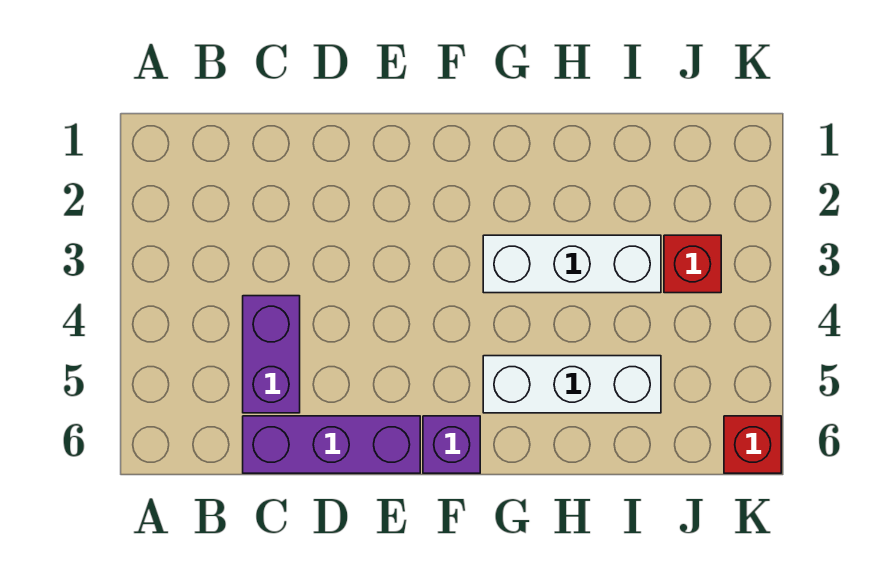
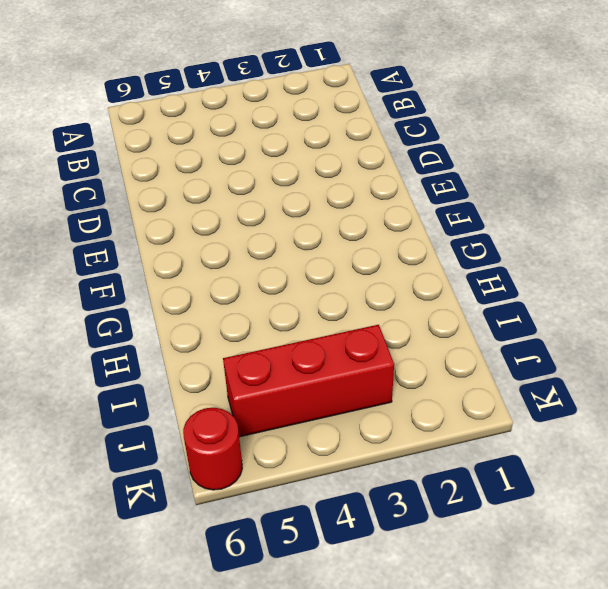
red 1x3 brick [223,325,394,437] -> red 1x1 brick [664,235,721,293]
red 1x1 round brick [183,408,242,490] -> red 1x1 brick [724,416,781,473]
none -> purple 1x2 brick [243,296,300,413]
none -> purple 1x3 brick [243,416,420,473]

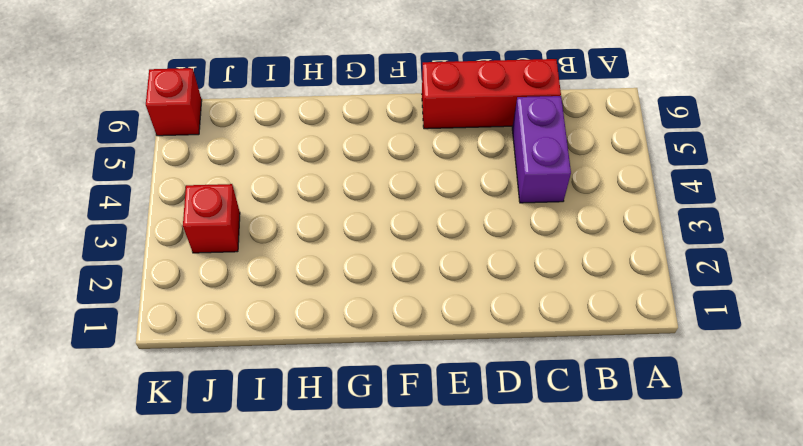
red 1x3 brick [422,59,561,129] -> purple 1x3 brick [243,416,420,473]
none -> purple 1x1 brick [423,416,480,473]
none -> white 1x3 brick [483,235,661,293]

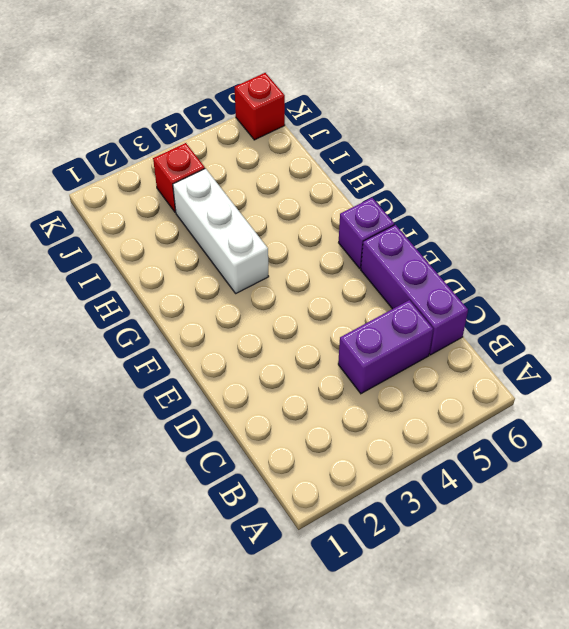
none -> white 1x3 brick [483,356,661,413]

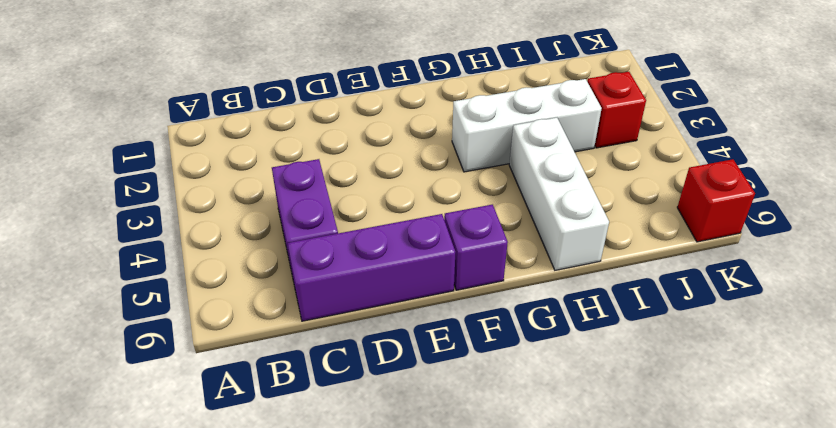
white 1x3 brick [509,118,609,270] -> white 1x3 brick turned to [483,356,661,413]

